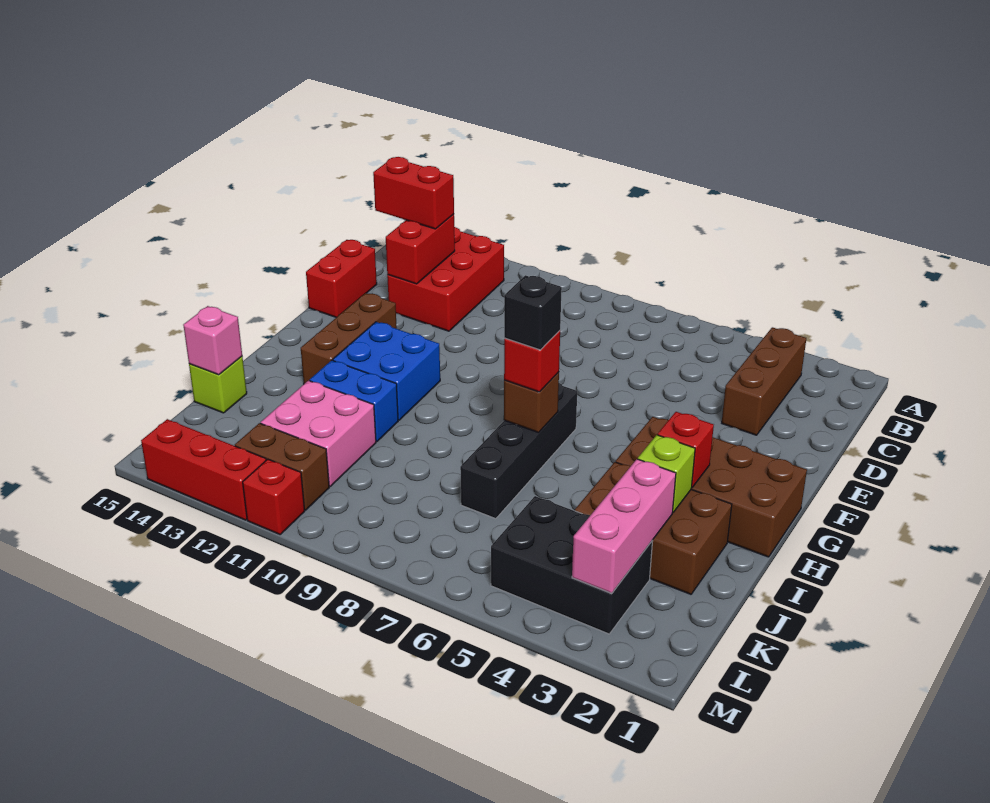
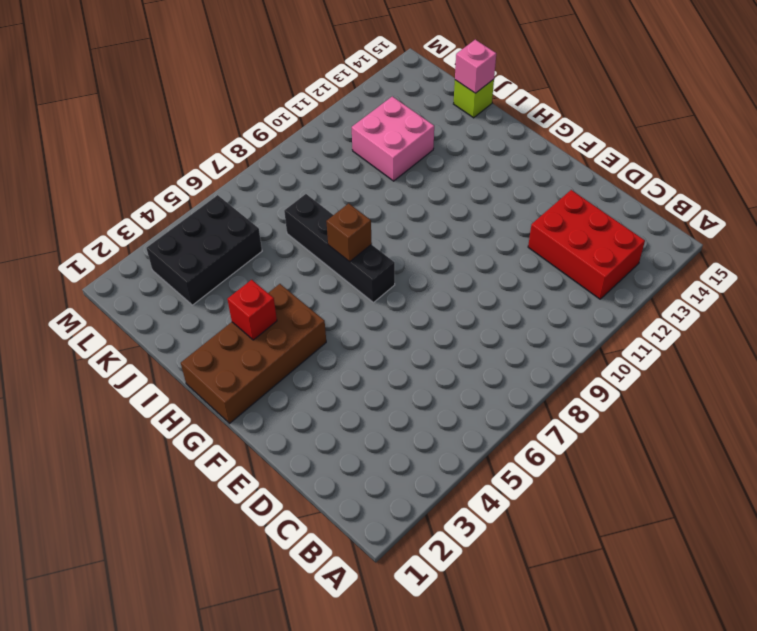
none -> brown 1x3 brick [722,327,806,435]
none -> red 1x2 brick [306,240,377,317]
none -> brown 1x3 brick [301,293,397,384]

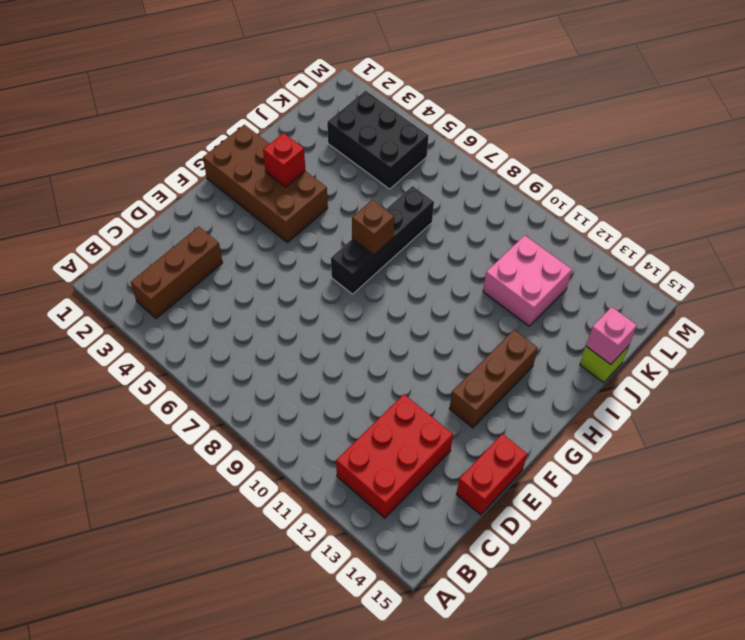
none -> blue 2x2 brick [333,322,440,420]
none -> brown 2x3 brick [575,462,732,594]
none -> blue 1x2 brick [310,360,398,442]

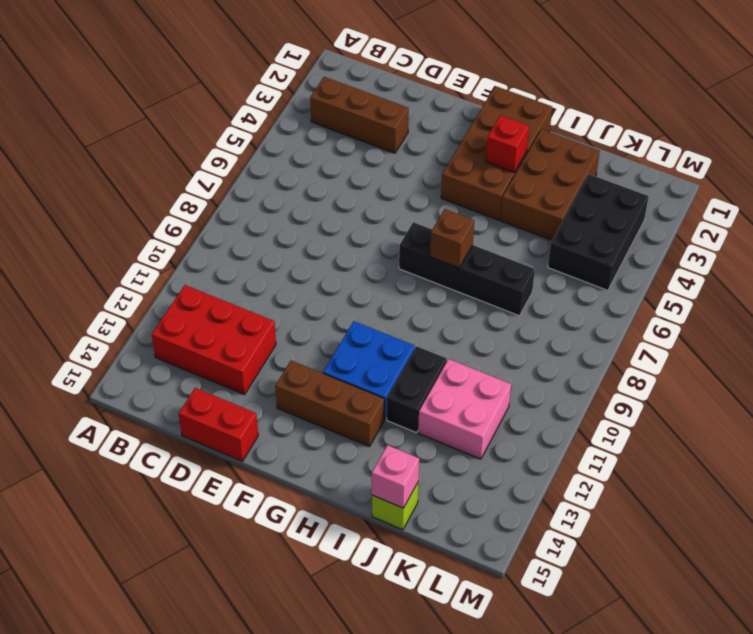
black 1x2 brick [387,346,447,433] -> blue 1x2 brick [310,360,398,442]
none -> brown 1x2 brick [235,423,329,510]
none -> red 1x1 brick [243,459,305,534]
none -> red 1x3 brick [141,419,266,520]

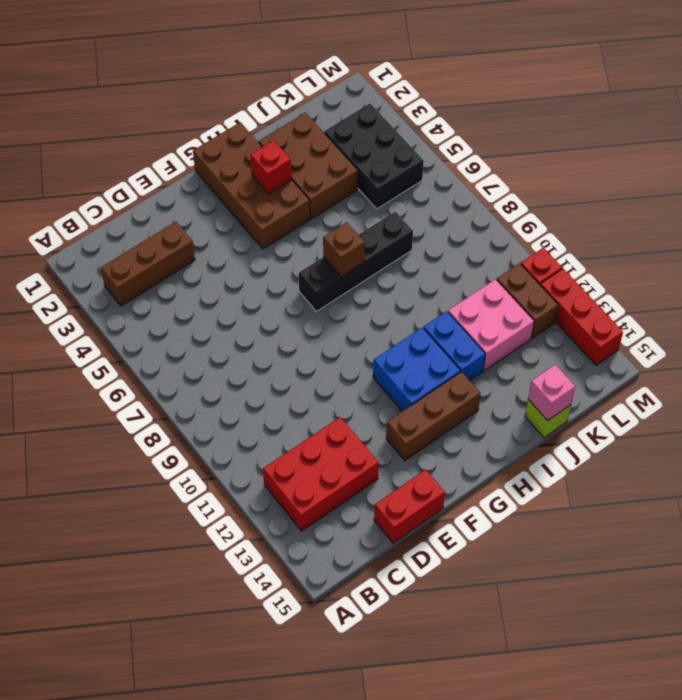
none -> red 1x2 brick [386,214,455,284]
none -> lime 1x1 brick [638,435,695,512]
none -> pink 1x3 brick [572,459,676,594]

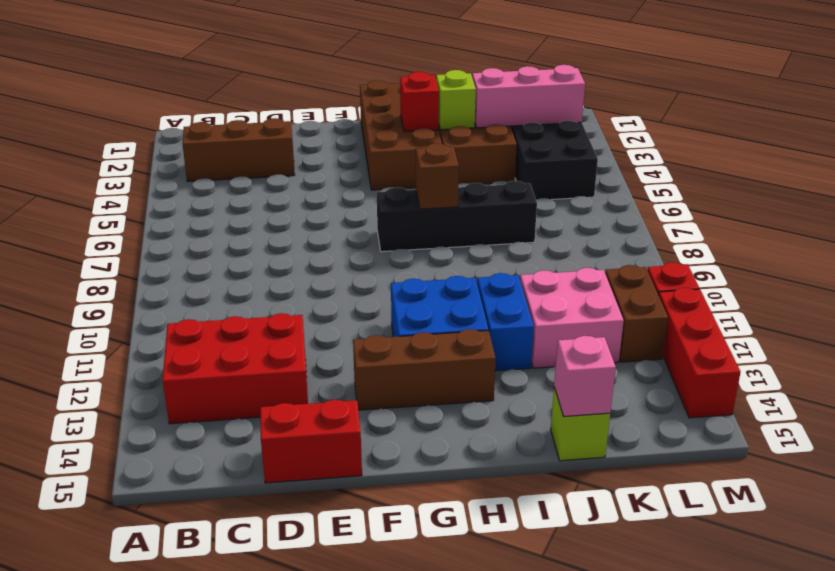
none -> red 1x2 brick [386,214,455,284]
none -> red 1x2 brick [373,157,454,229]
none -> red 1x1 brick [504,331,560,392]

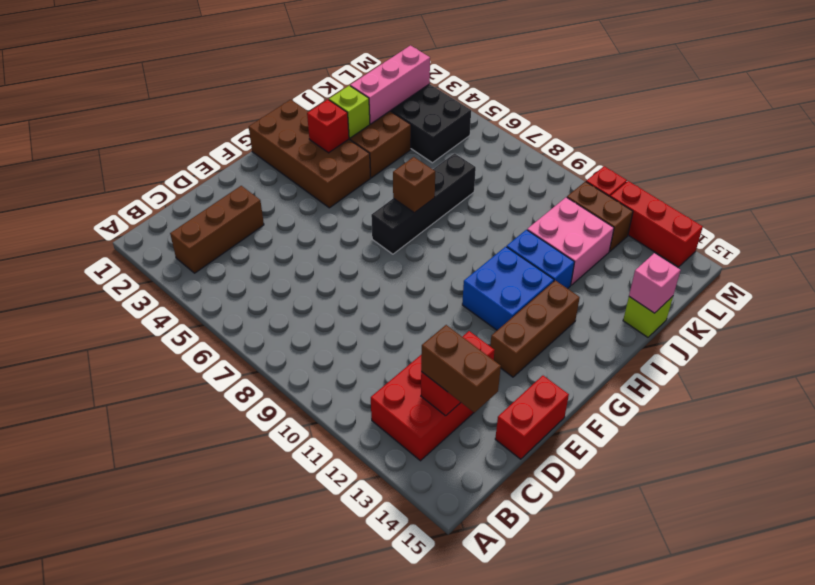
brown 1x2 brick [421,325,501,413] -> red 1x2 brick [373,157,454,229]
none -> red 1x1 brick [504,331,560,392]
none -> black 1x1 brick [504,275,562,350]

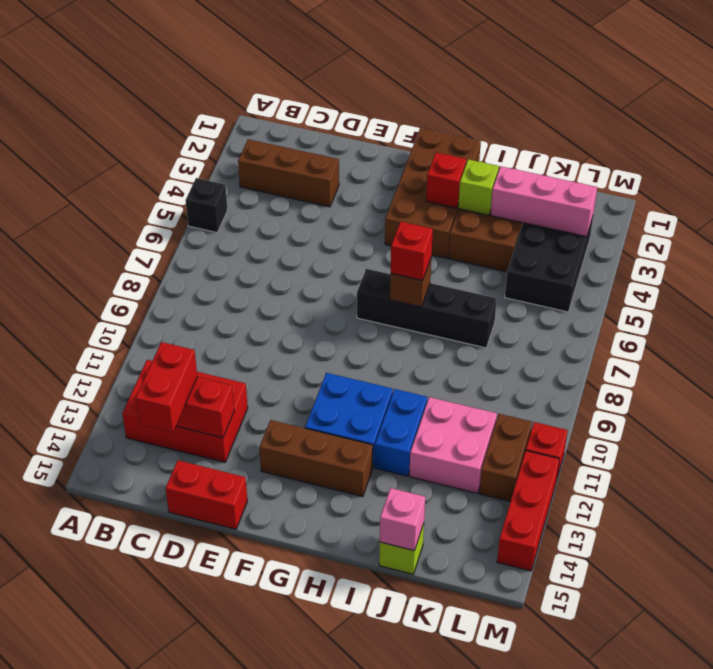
black 1x1 brick [186,178,228,233] -> black 1x1 brick moved to [504,275,562,350]

